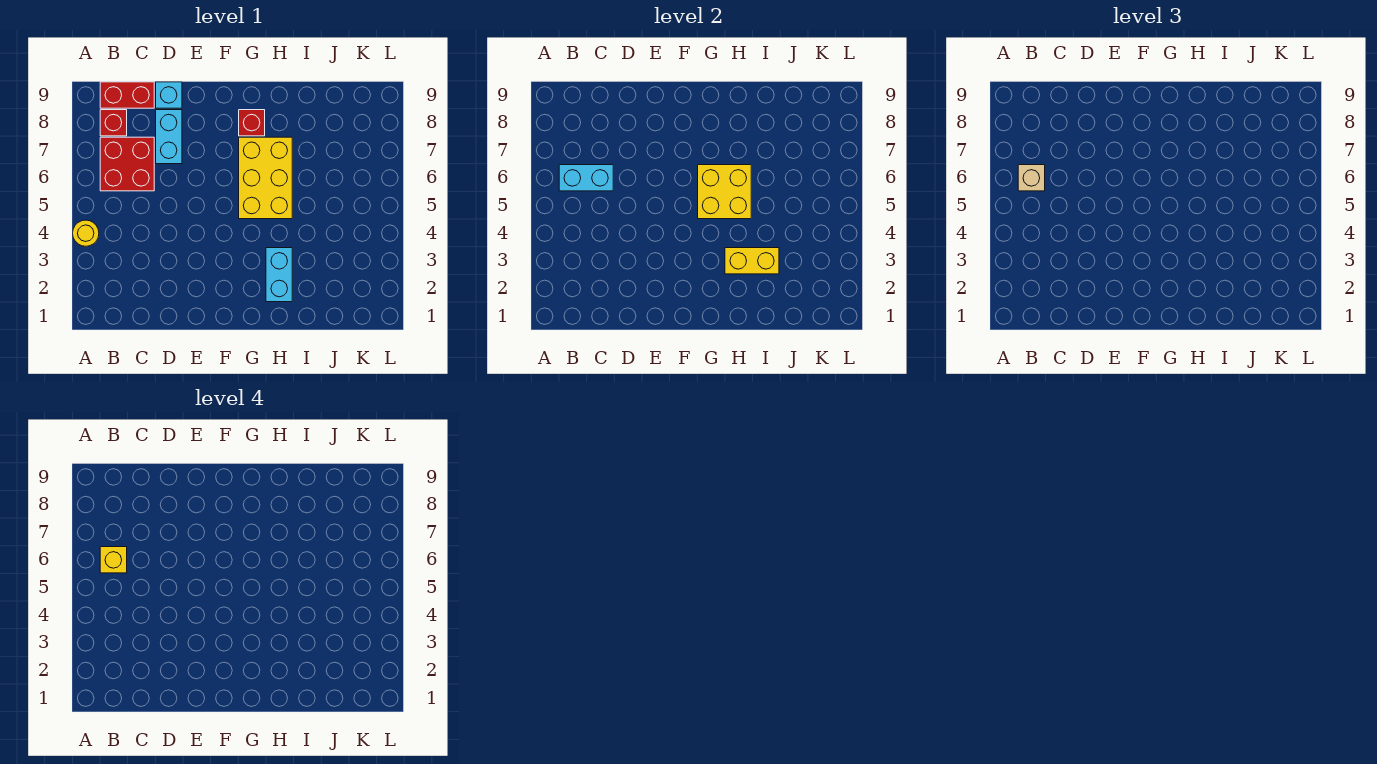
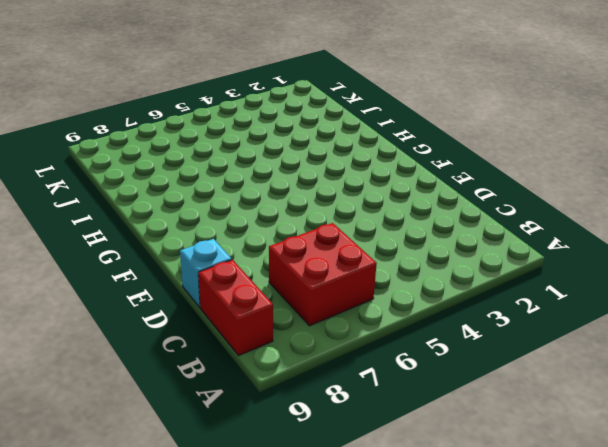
none -> yellow 1x1 round brick [73,220,99,246]
none -> red 1x1 brick [100,110,127,136]
none -> cyan 1x2 brick [156,110,182,164]

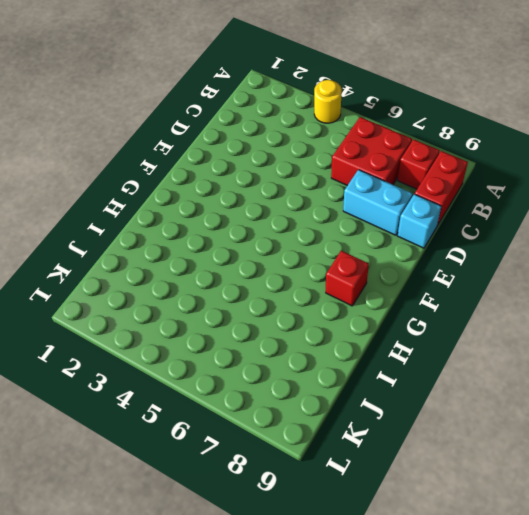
none -> yellow 2x3 brick [239,137,292,219]
none -> cyan 1x2 brick [266,248,292,302]
none -> cyan 1x2 brick [559,165,613,191]

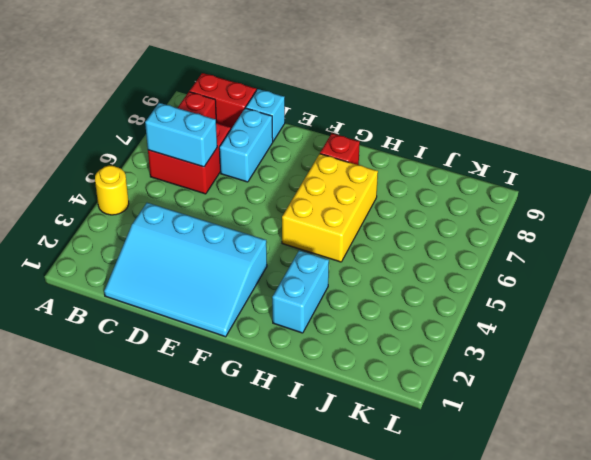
cyan 3x4 slope [104,203,267,337] -> none
none -> yellow 2x2 brick [698,165,751,219]
none -> yellow 1x2 brick [725,248,779,274]
none -> tan 1x1 brick [1018,165,1045,191]

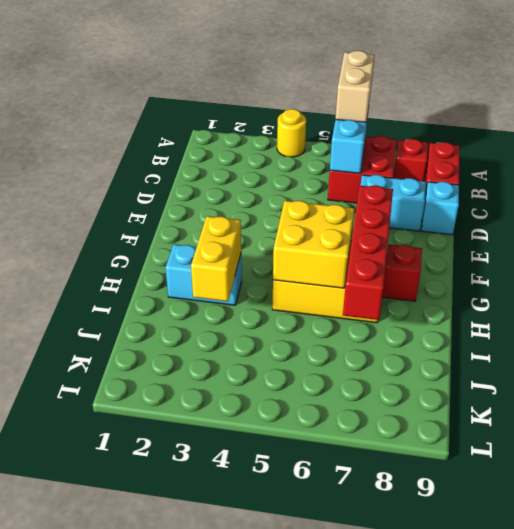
tan 1x2 brick [335,51,375,122] -> tan 1x1 brick [1018,165,1045,191]
red 1x4 brick [343,185,393,320] -> none
none -> yellow 1x1 brick [100,547,127,573]

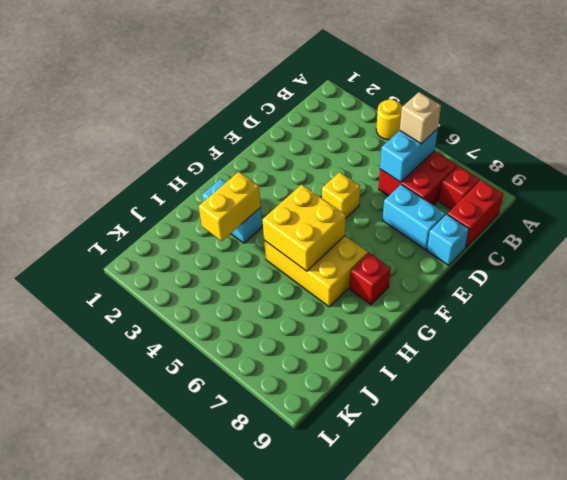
yellow 1x1 brick [322,172,360,219] -> yellow 1x1 brick moved to [100,547,127,573]

